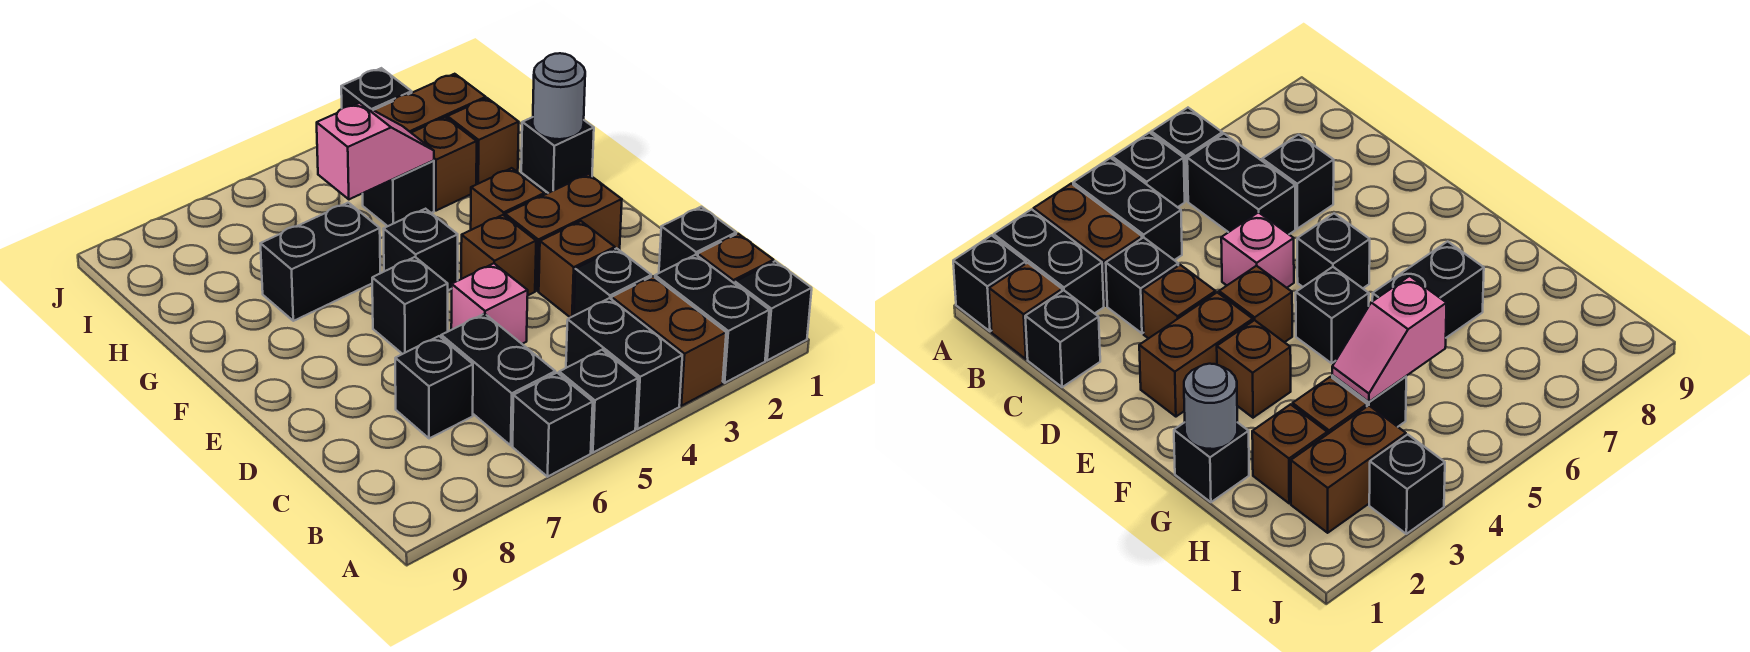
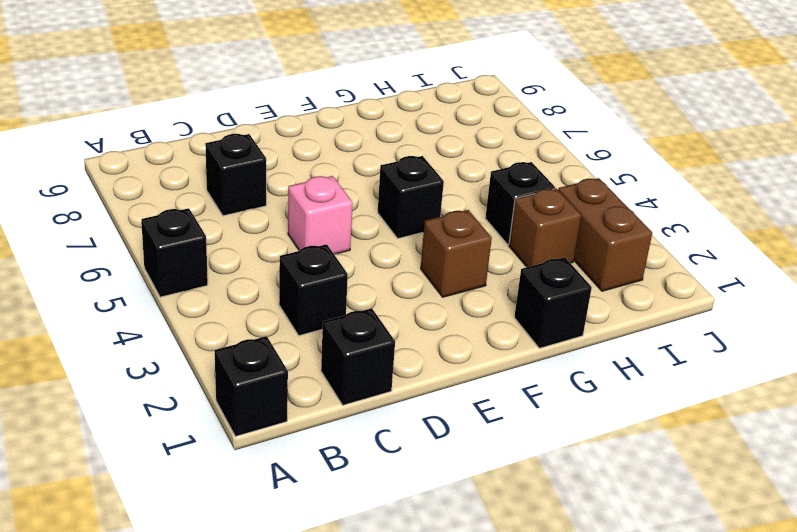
none -> black 1x2 brick [655,255,769,383]
none -> brown 1x2 brick [612,276,726,406]
none -> black 1x2 brick [566,298,682,429]

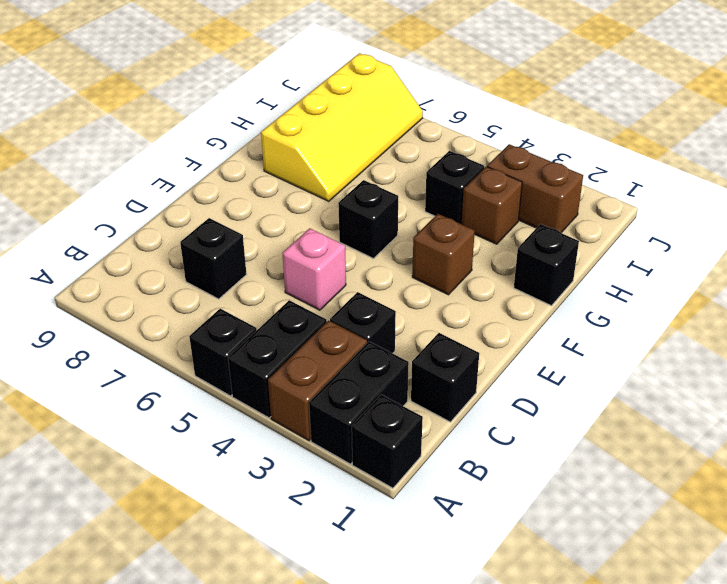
yellow 2x4 slope [261,53,423,201] -> black 1x2 brick [260,203,380,321]
none -> black 1x1 brick [513,373,593,477]
none -> brown 1x1 brick [698,234,774,284]
none -> black 1x2 brick [441,314,555,445]

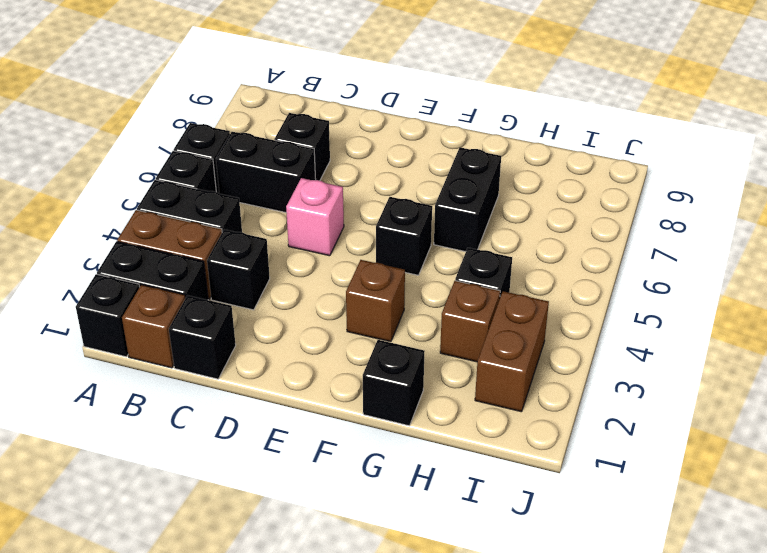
none -> brown 1x1 brick [539,221,615,318]
none -> brown 1x2 brick [505,174,622,291]
none -> brown 1x1 brick [461,215,536,295]

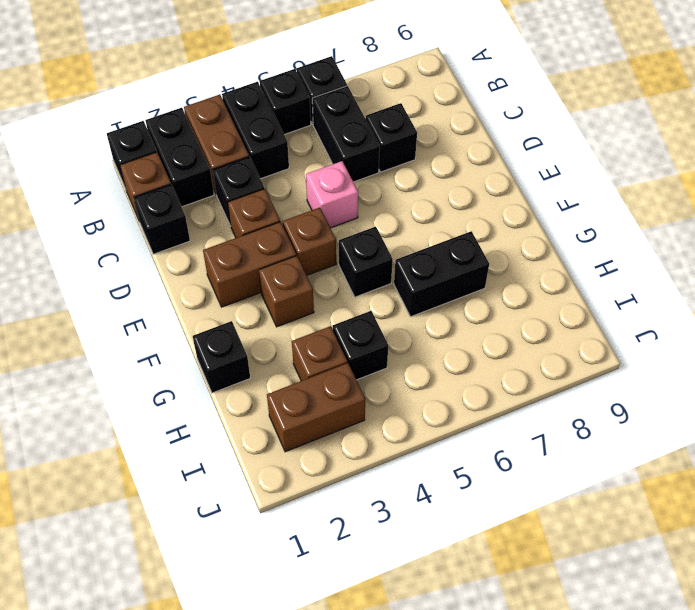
none -> black 1x1 brick [372,257,448,354]
none -> brown 1x1 brick [447,98,519,184]
none -> black 1x1 brick [341,68,412,110]

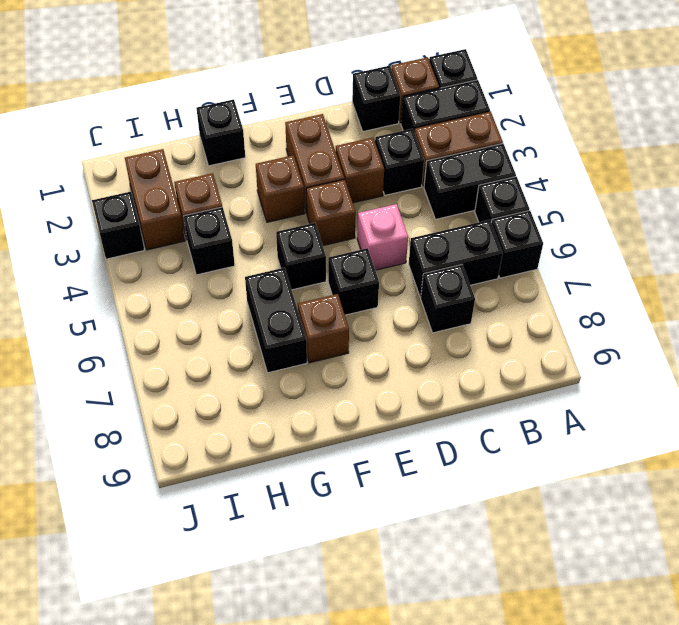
brown 1x1 brick [298,294,349,363] -> brown 1x1 brick moved to [447,98,519,184]
none -> grey 1x1 round brick [533,53,585,139]
none -> pink 1x2 slope [317,103,434,199]

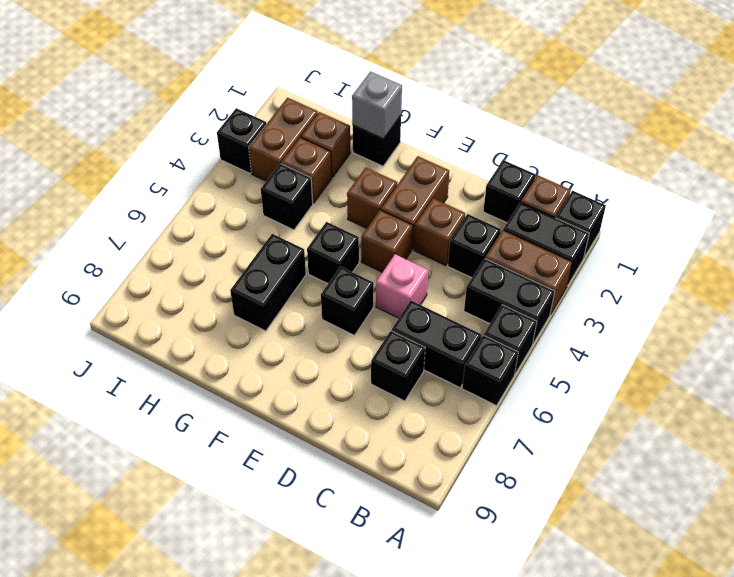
grey 1x1 brick [352,72,402,139] -> grey 1x1 round brick [533,53,585,139]
none -> pink 1x2 slope [317,103,434,199]

